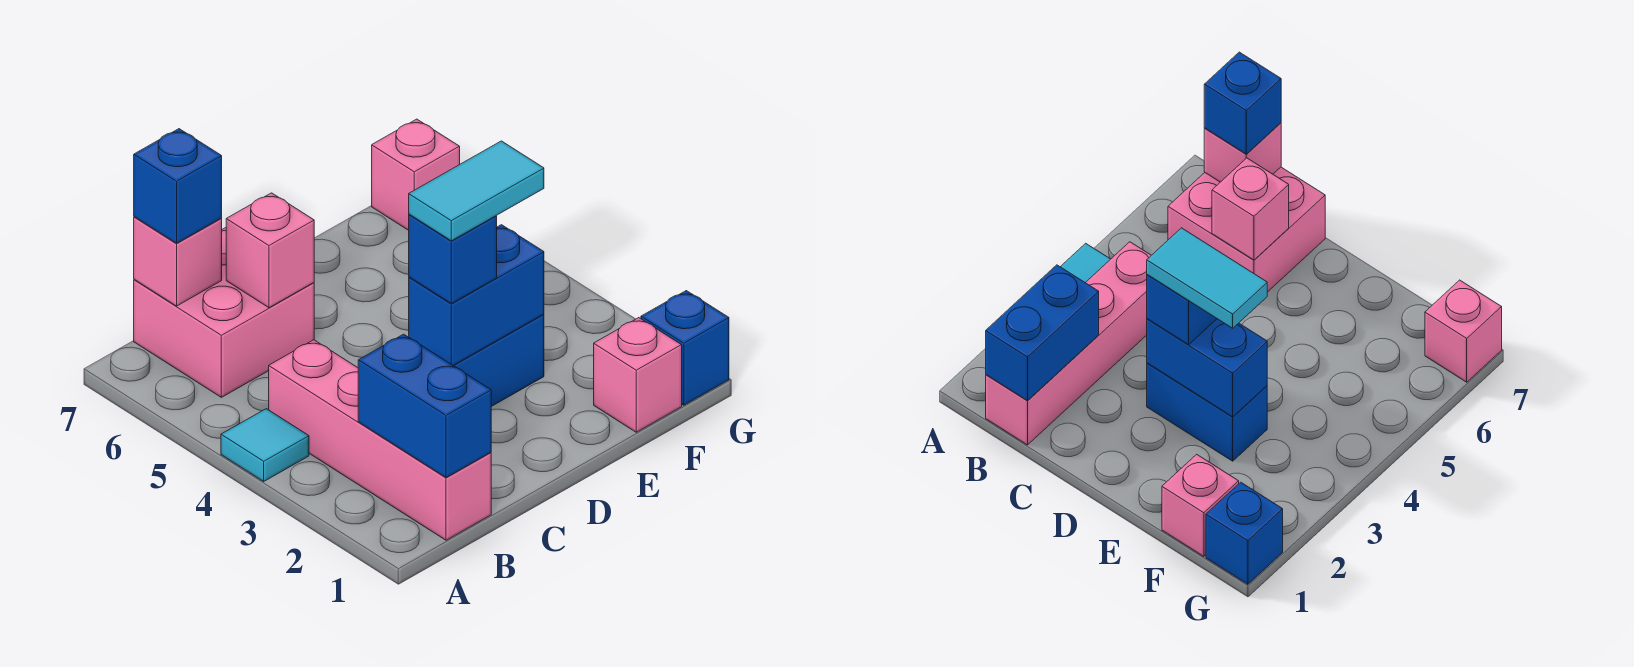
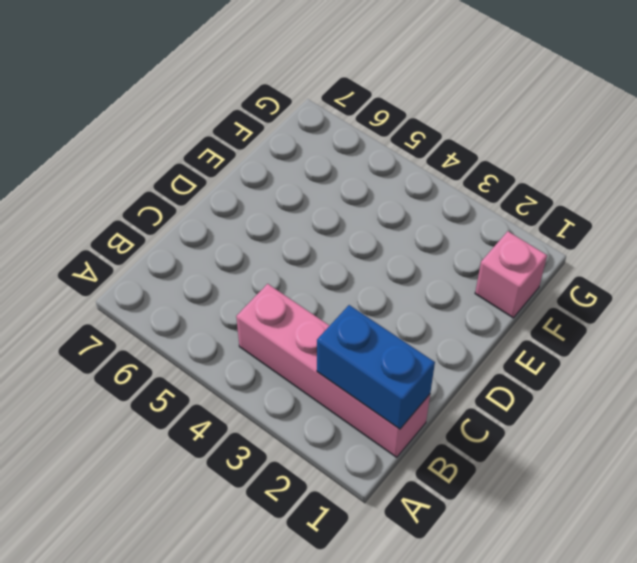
none -> cyan 1x1 tile [221,409,309,481]
none -> pink 2x2 brick [134,228,314,397]
none -> blue 1x2 brick [453,314,544,407]

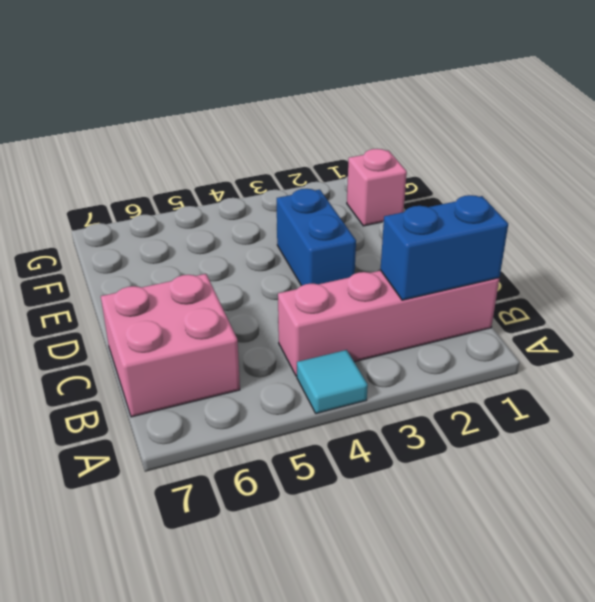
none -> blue 1x1 brick [641,291,729,405]
none -> pink 1x1 brick [372,119,460,230]
none -> pink 1x1 brick [134,217,222,306]

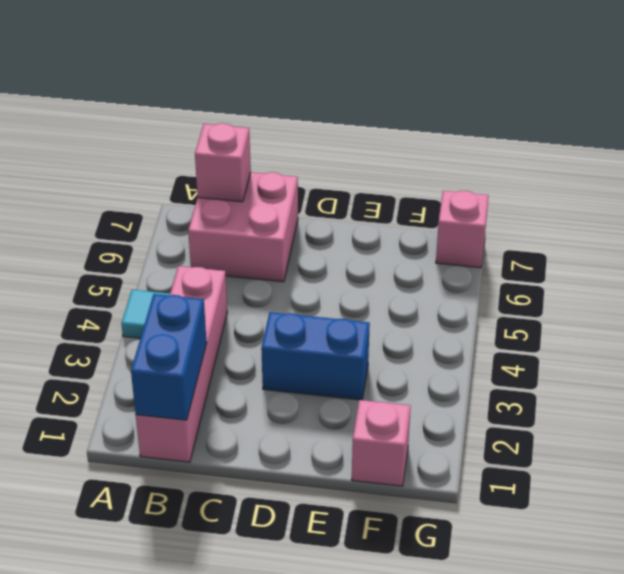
none -> blue 1x1 brick [641,291,729,405]
none -> pink 1x1 brick [226,193,314,308]
none -> blue 1x2 brick [409,225,544,365]

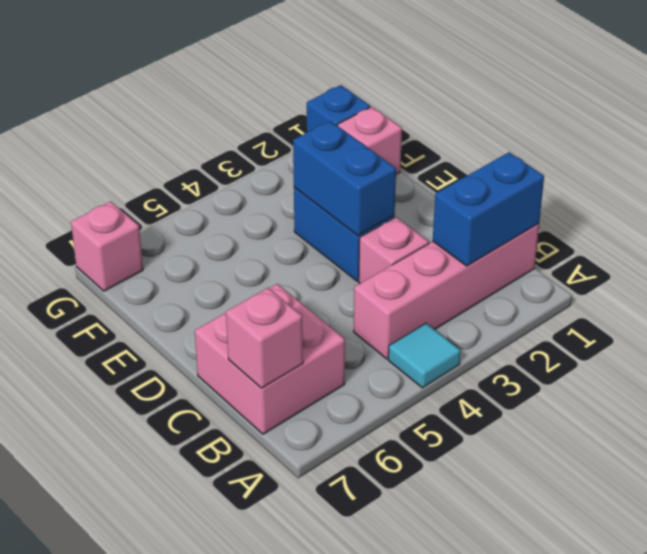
pink 1x1 brick [359,217,429,283] -> pink 1x1 brick moved to [226,193,314,308]
none -> blue 1x1 brick [134,129,222,243]
none -> blue 1x1 brick [409,214,497,304]
none -> cyan 1x2 tile [409,141,544,241]

